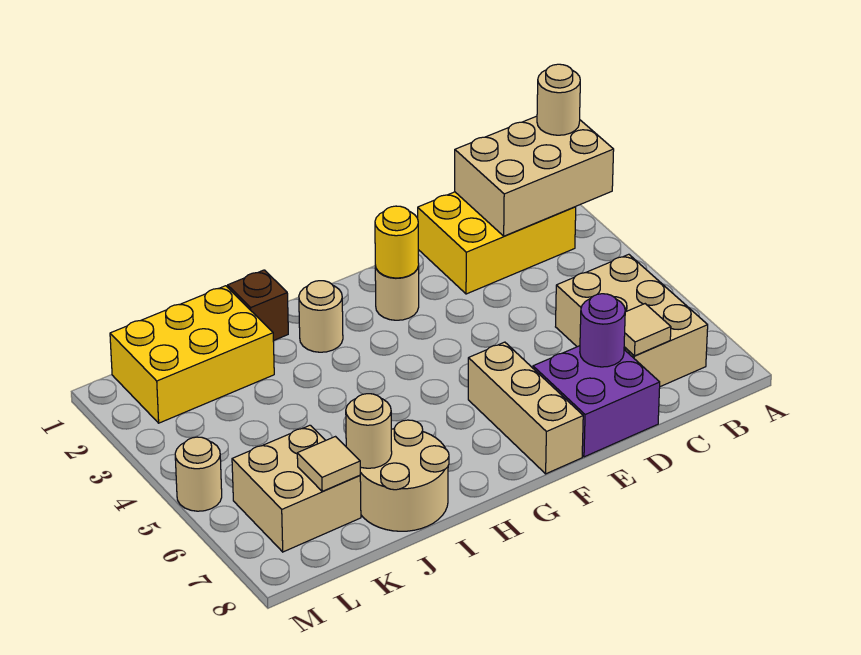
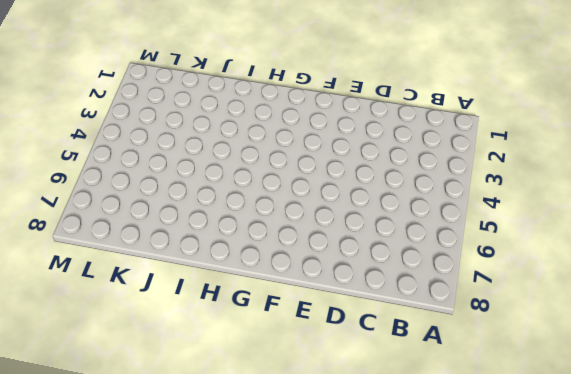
none -> yellow 2x3 brick [418,192,576,294]
none -> tan 2x3 brick [556,254,708,387]
none -> purple 2x2 brick [533,346,660,457]

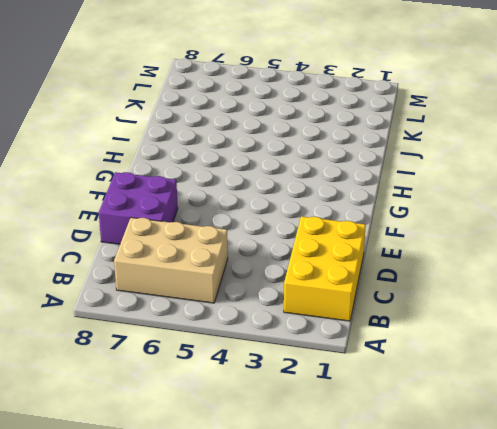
none -> tan 1x1 round brick [375,266,419,320]
none -> tan 1x3 brick [468,342,583,474]
none -> tan 1x1 round brick [299,281,343,352]

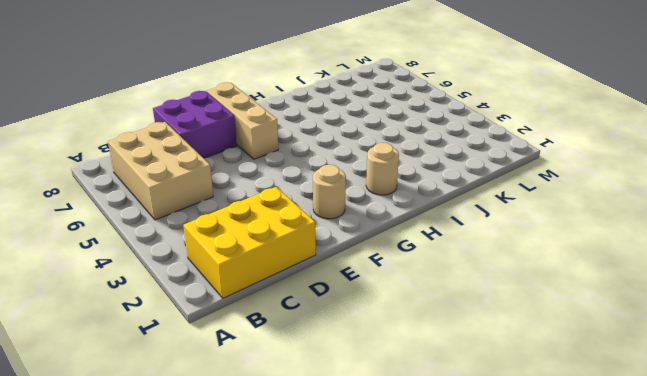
none -> brown 1x1 brick [228,270,288,341]
none -> tan 2x2 round brick [360,420,449,531]
none -> yellow 2x3 brick [110,286,274,423]

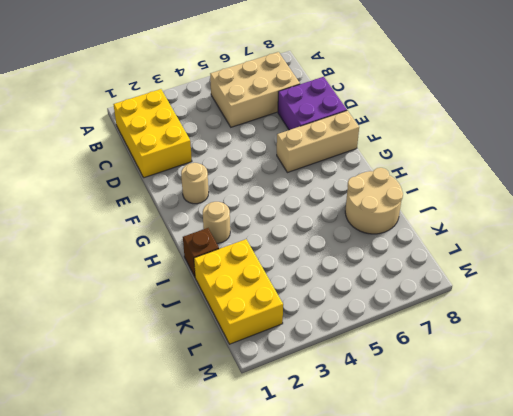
none -> tan 2x2 brick [232,425,361,552]
none -> tan 1x1 round brick [175,437,222,511]
none -> tan 2x3 brick [455,116,614,236]

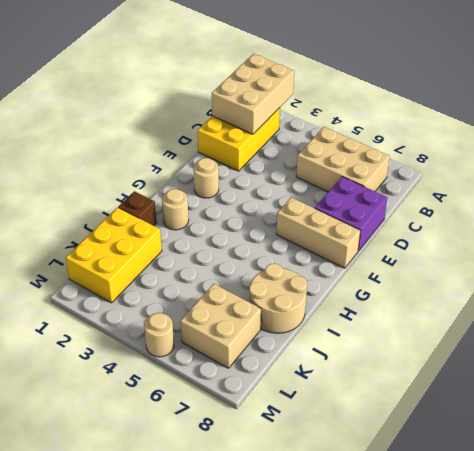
none -> tan 1x1 tile [624,304,671,356]
none -> purple 1x1 round brick [580,294,625,367]
none -> yellow 1x1 round brick [375,206,419,278]

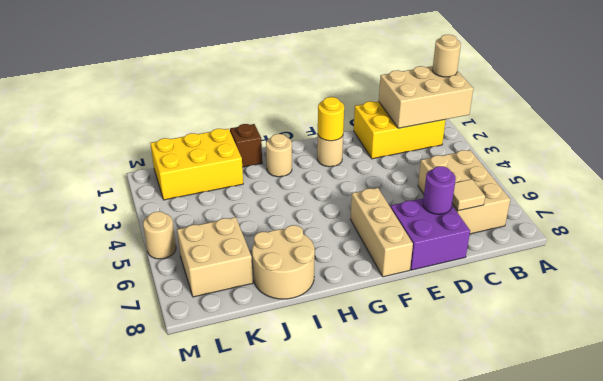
none -> tan 1x1 round brick [346,394,392,468]
none -> tan 1x1 tile [297,437,360,491]

